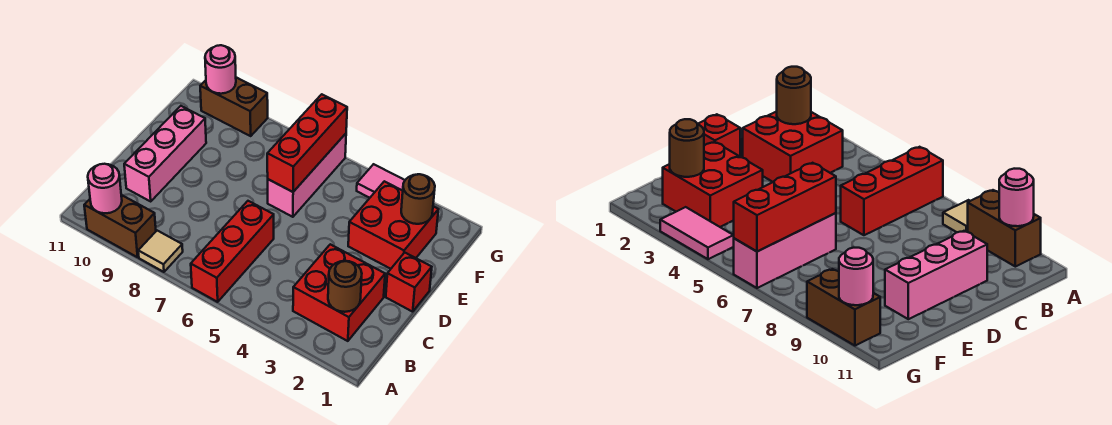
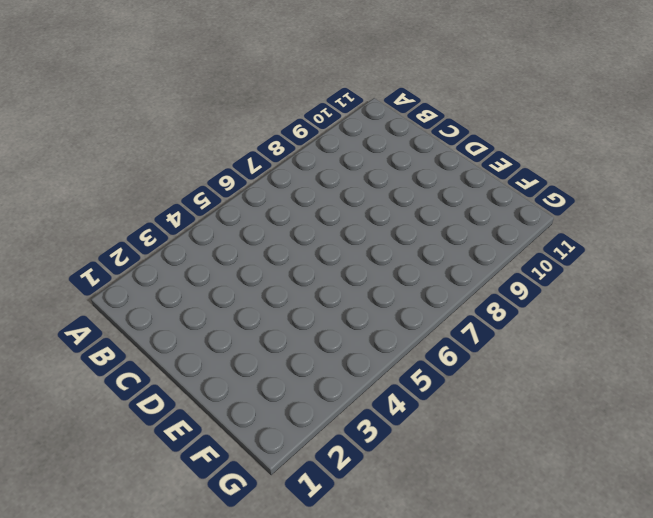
none -> red 1x3 brick [191,201,274,302]
none -> tan 1x1 tile [138,231,183,272]
none -> brown 1x2 brick [84,195,156,257]

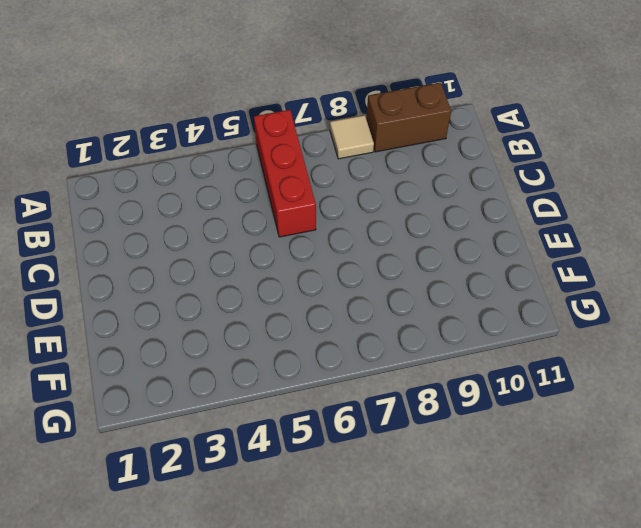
none -> red 2x2 brick [293,244,385,341]
none -> pink 1x3 brick [124,106,206,201]
none -> red 1x1 brick [386,253,432,312]

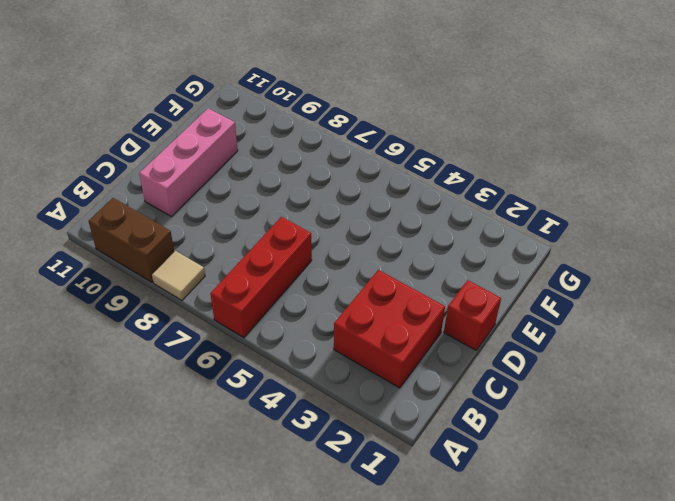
none -> red 2x2 brick [348,181,438,269]
none -> pink 1x3 brick [268,134,346,217]
none -> pink 1x2 tile [357,164,405,198]

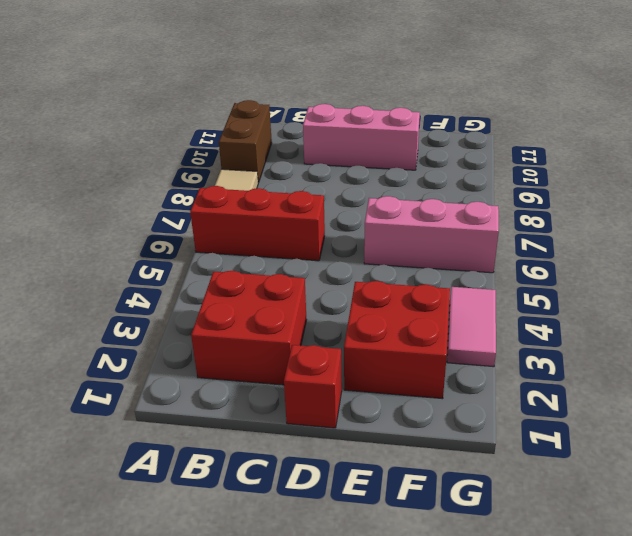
none -> brown 1x2 brick [200,77,268,136]
none -> pink 1x1 round brick [88,164,122,213]
none -> brown 1x1 round brick [328,261,362,312]

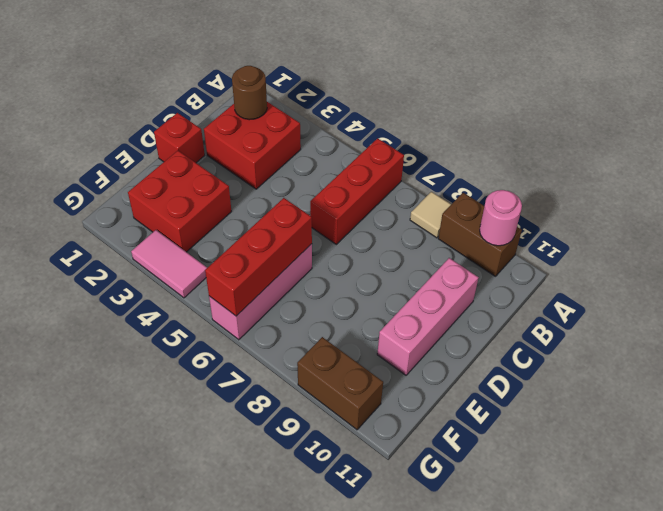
none -> brown 1x1 round brick [401,174,435,224]
none -> pink 1x1 round brick [205,45,236,94]

